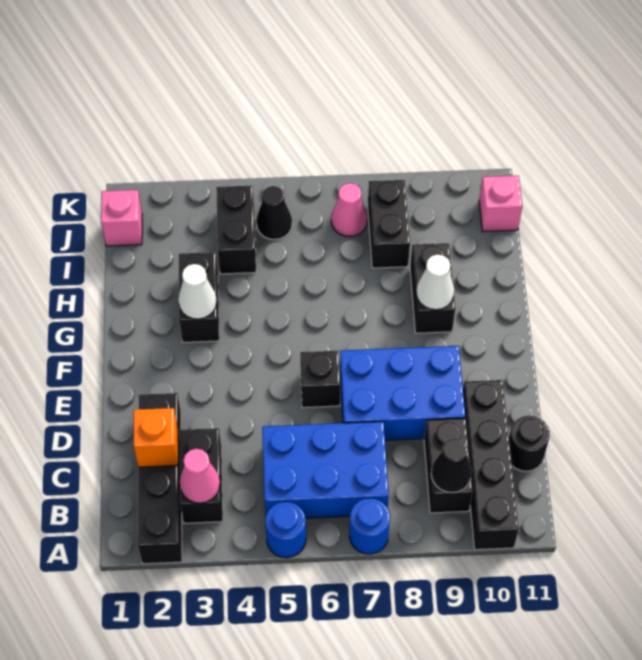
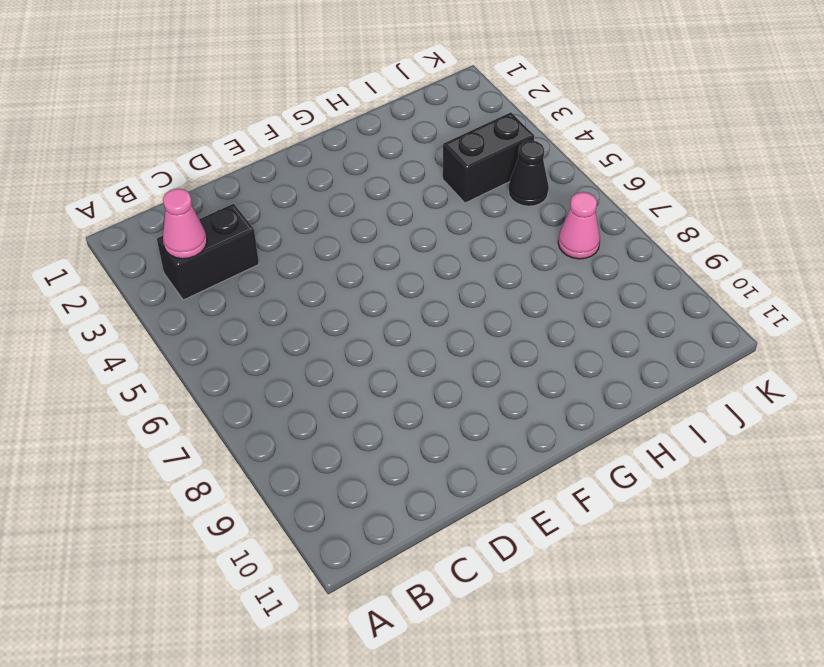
none -> black 1x4 brick [138,393,182,564]
none -> blue 1x1 round brick [265,502,306,558]
none -> blue 1x1 round brick [349,498,390,554]

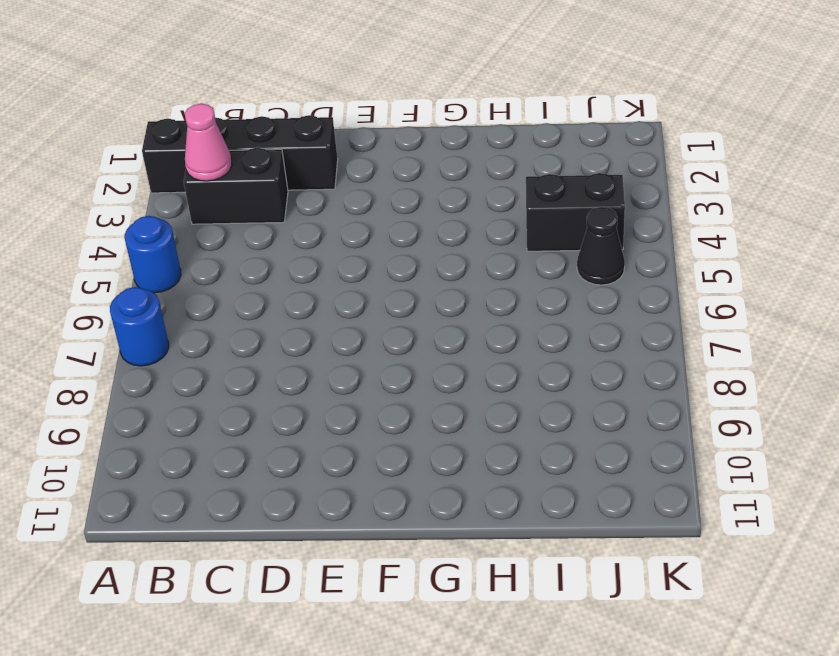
none -> black 1x4 brick [463,380,519,550]
none -> blue 2x3 brick [262,422,389,518]
none -> black 1x2 brick [424,418,473,513]

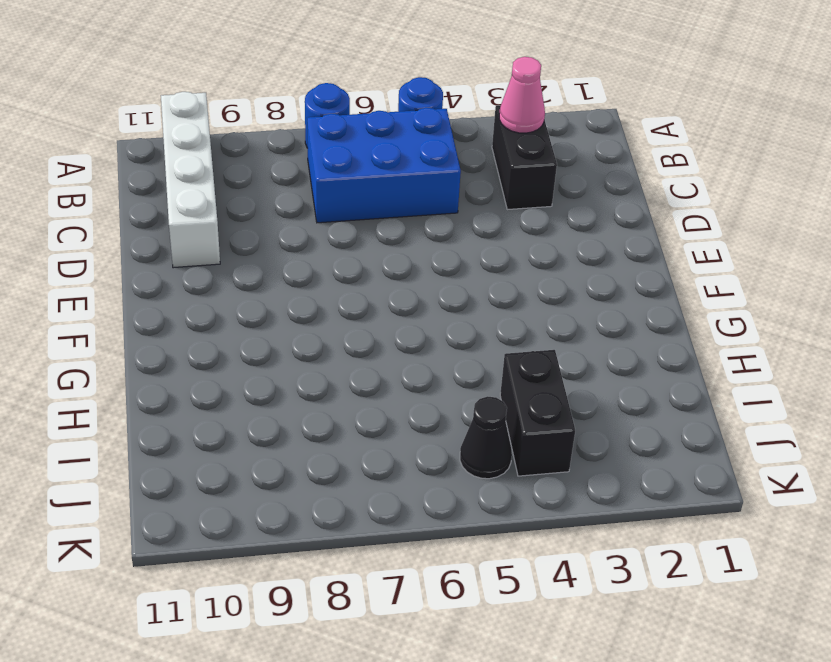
white 1x4 brick [161,92,220,268] -> black 1x4 brick [463,380,519,550]
none -> black 1x4 brick [138,393,182,564]
none -> black 1x2 brick [424,418,473,513]
none -> black 1x1 round brick [509,416,550,471]

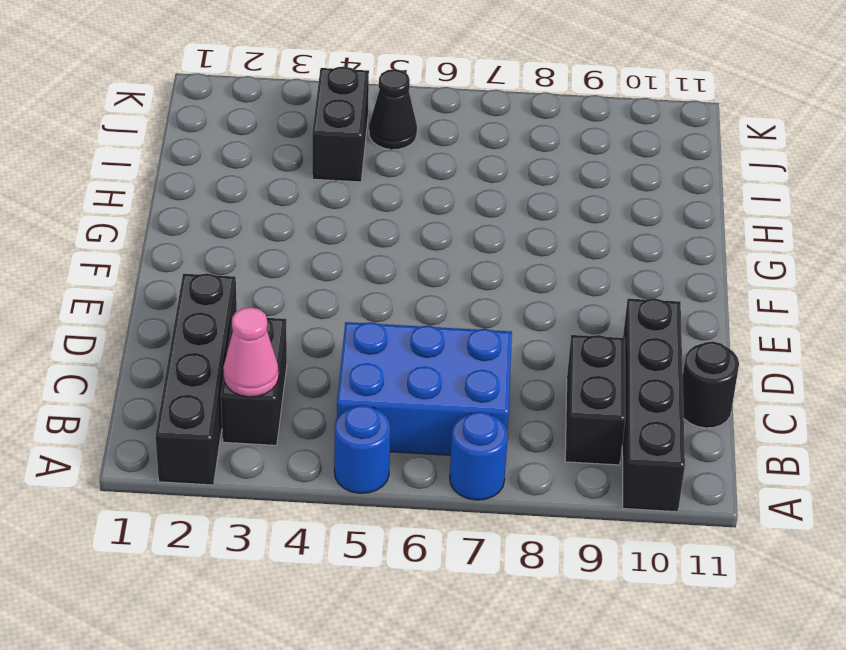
none -> blue 2x3 brick [340,346,465,440]
none -> black 1x1 brick [300,351,340,408]
none -> black 1x2 brick [179,252,219,342]

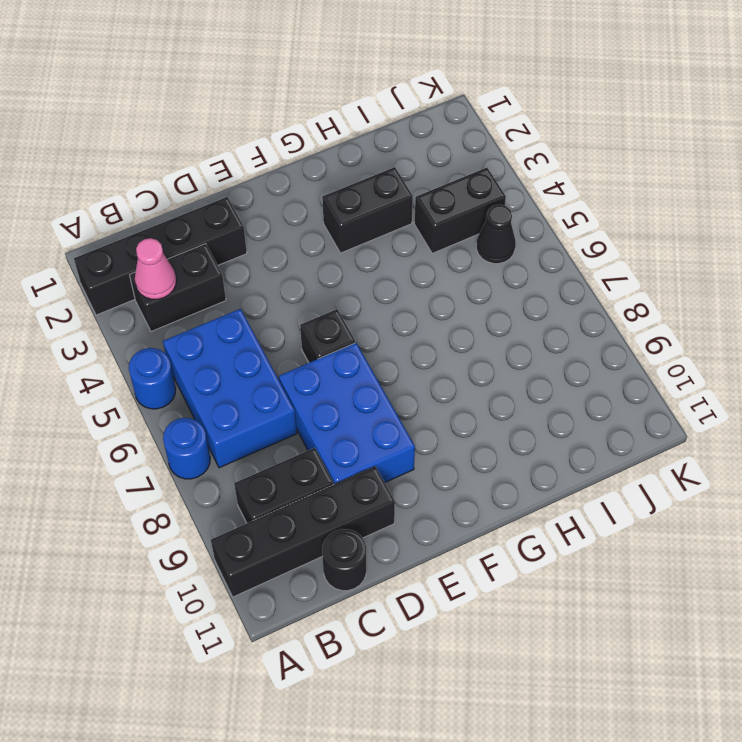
none -> black 1x2 brick [410,243,455,333]
none -> black 1x2 brick [368,180,410,268]
none -> pink 1x1 brick [101,190,142,246]

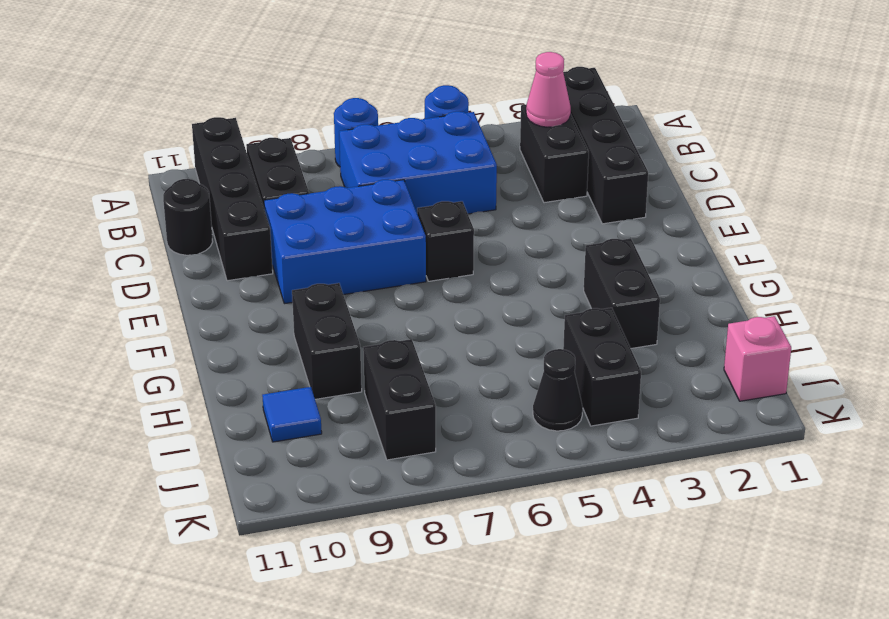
blue 1x1 tile [262,387,322,442] -> none
none -> pink 1x1 cone [331,183,367,237]
none -> pink 1x1 brick [479,176,522,232]
none -> black 1x1 cone [431,438,472,493]

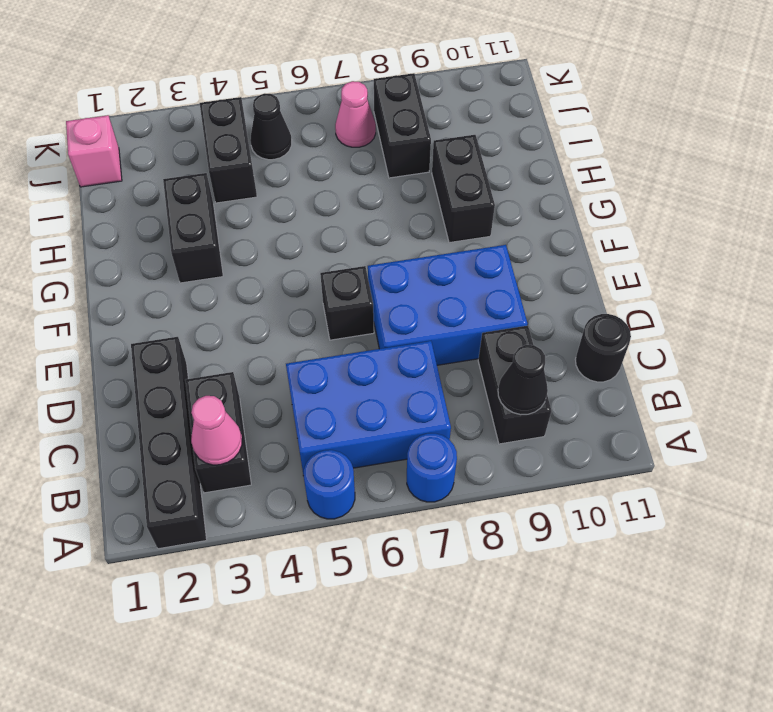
none -> black 1x4 brick [463,380,519,550]
none -> pink 1x1 brick [479,176,522,232]
none -> orange 1x1 brick [134,408,178,467]

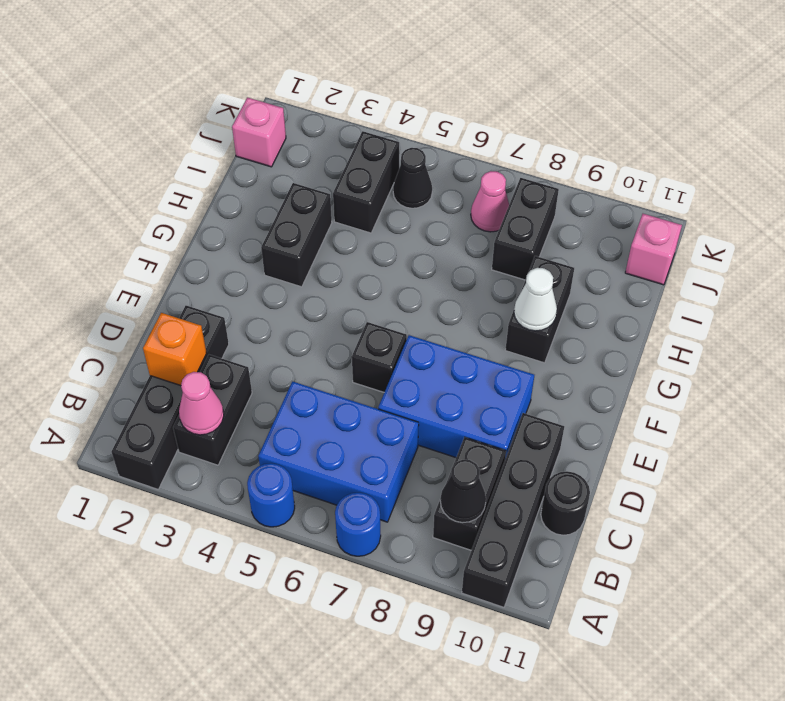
none -> white 1x1 cone [178,264,217,319]

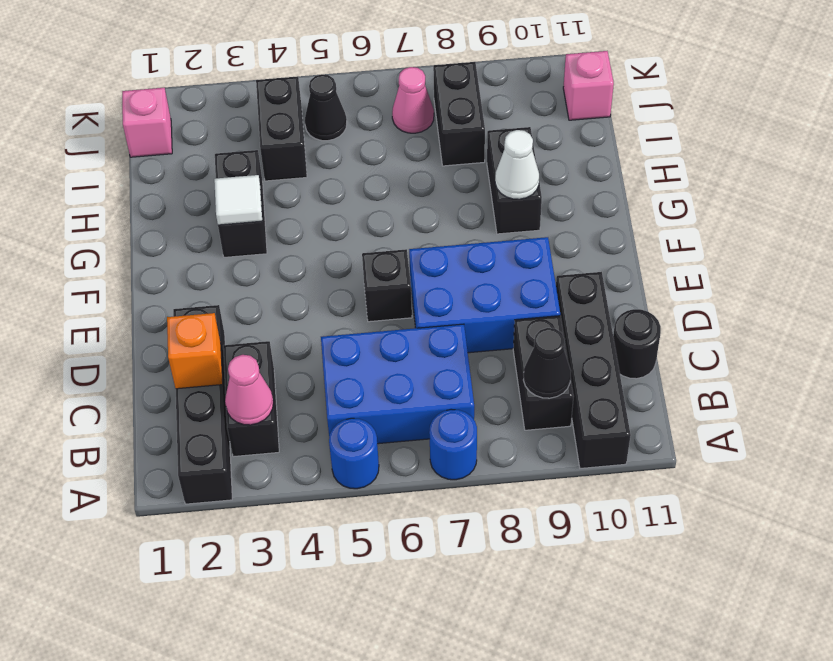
white 1x1 tile [214,175,262,225] -> white 1x1 cone [178,264,217,319]

